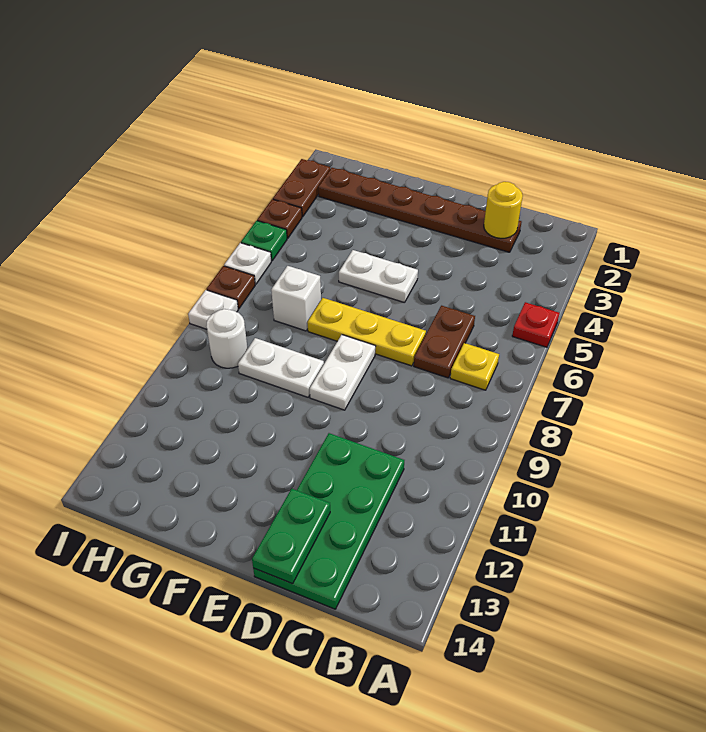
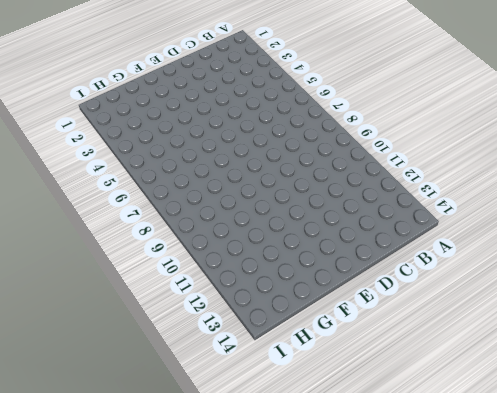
none -> red 1x1 plate [512,302,559,347]
none -> yellow 1x1 plate [450,343,499,390]
none -> brown 1x6 plate [318,168,522,252]

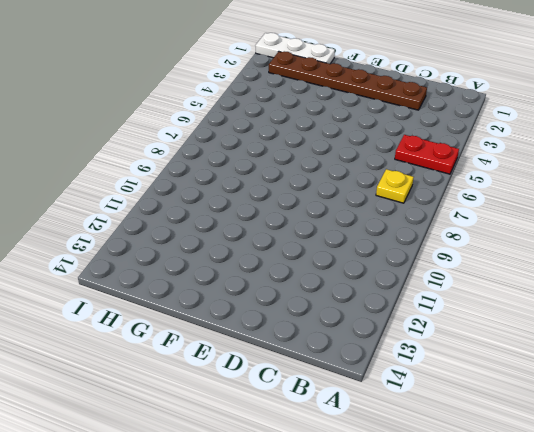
red 1x2 plate [395,135,459,174] -> red 1x1 plate [512,302,559,347]
white 1x3 plate [255,33,335,64] -> none
none -> brown 1x2 plate [414,306,475,378]
none -> green 2x4 plate [253,433,404,609]
none -> yellow 1x3 plate [307,298,426,366]

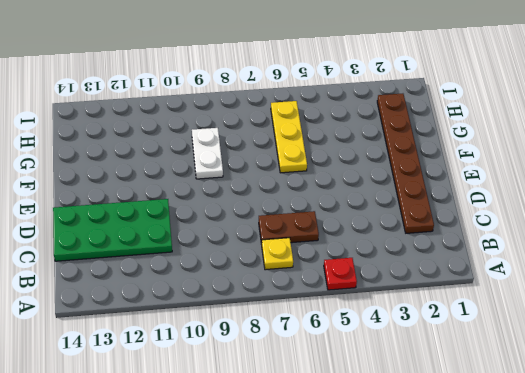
yellow 1x3 plate [271,101,307,173] -> yellow 1x3 plate moved to [307,298,426,366]
none -> white 1x2 plate [339,250,418,303]
none -> white 1x2 plate [310,335,376,410]
none -> white 1x1 brick [271,266,321,331]

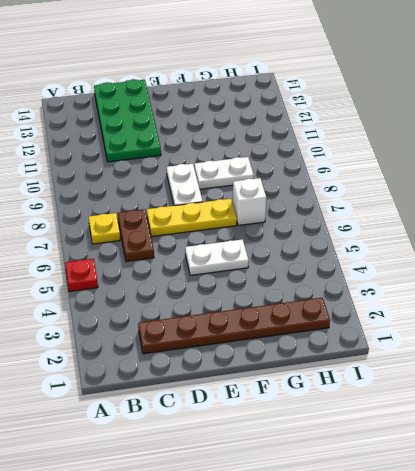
none -> white 1x1 round brick [206,309,248,368]
none -> brown 1x2 plate [273,159,330,217]
none -> brown 1x1 plate [257,199,302,238]

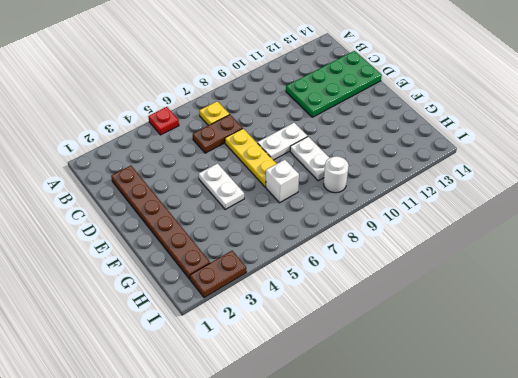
none -> brown 1x1 plate [257,199,302,238]
none -> green 1x1 plate [241,221,287,261]
none -> white 1x1 plate [224,243,271,284]

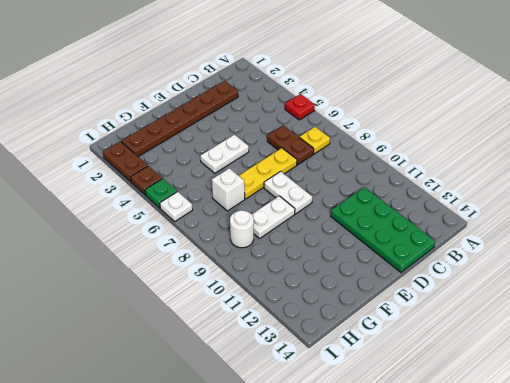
none -> brown 1x1 plate [207,266,255,309]
none -> white 1x1 plate [188,290,238,329]
none -> yellow 1x1 round brick [484,182,523,238]

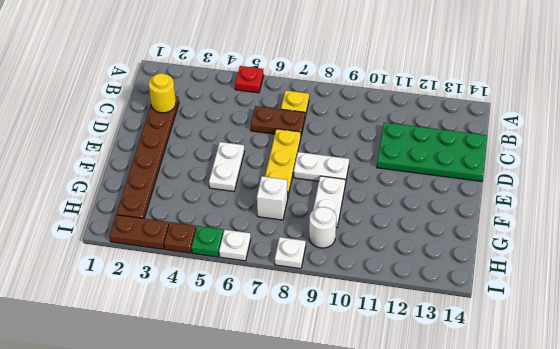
none -> brown 1x1 plate [207,266,255,309]
none -> green 1x2 plate [252,489,330,584]

